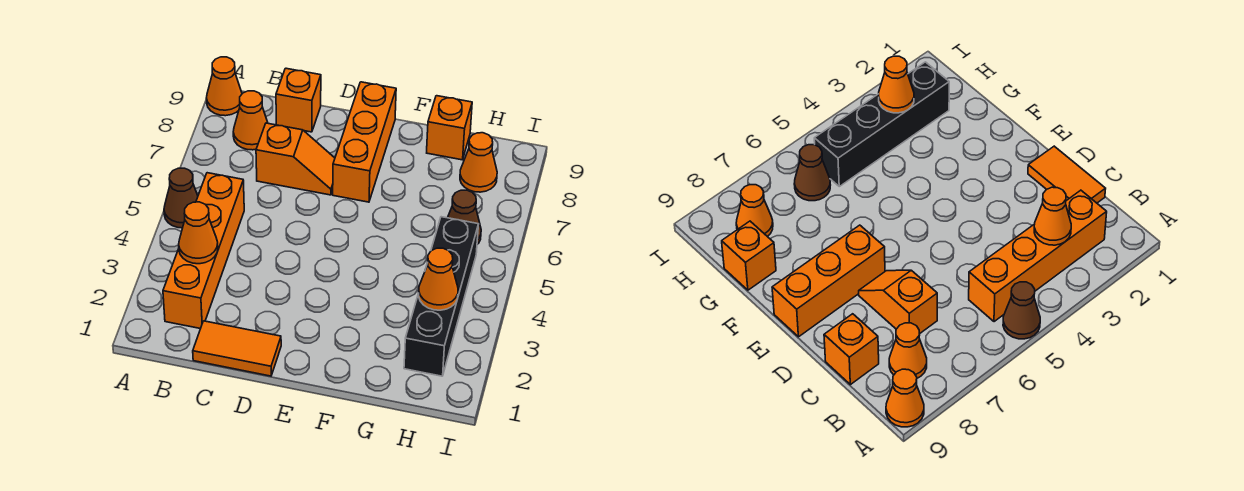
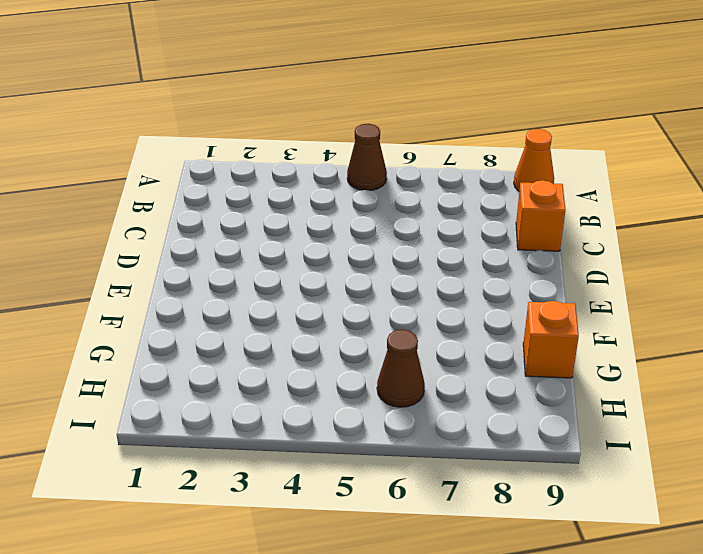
none -> orange 1x4 brick [163,173,244,329]
none -> orange 1x1 cone [233,91,268,150]
none -> orange 1x2 tile [193,321,281,376]

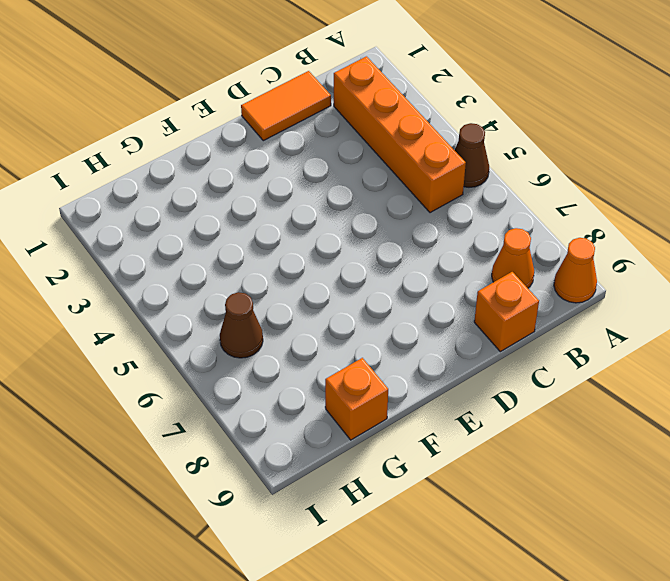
none -> orange 1x2 slope [256,123,335,195]
none -> orange 1x3 brick [333,82,396,202]
none -> black 1x4 brick [404,217,478,376]

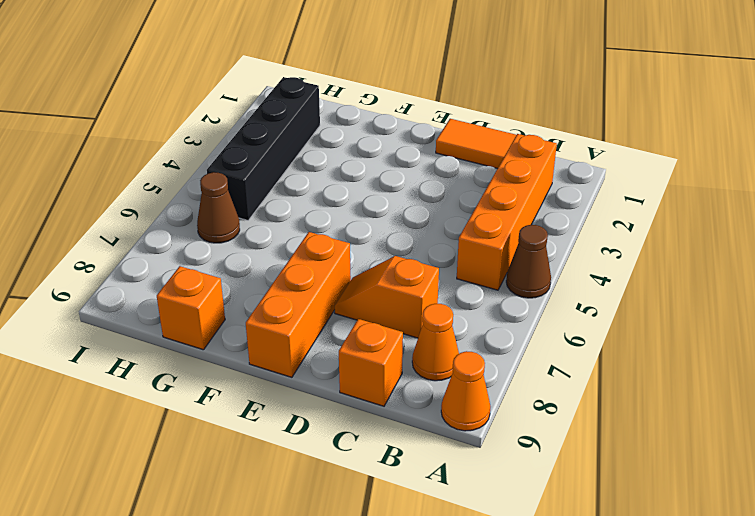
none -> orange 1x1 cone [460,133,497,192]
none -> orange 1x1 cone [179,202,218,264]
none -> orange 1x1 cone [419,248,458,310]

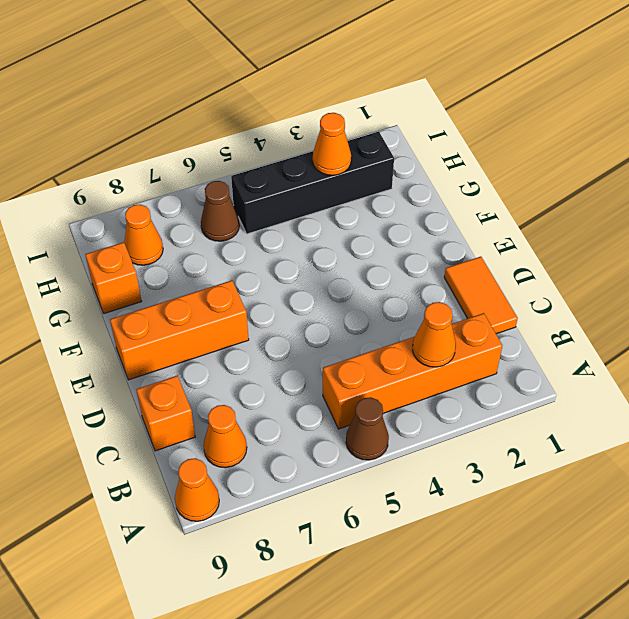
none -> orange 1x2 slope [256,123,335,195]

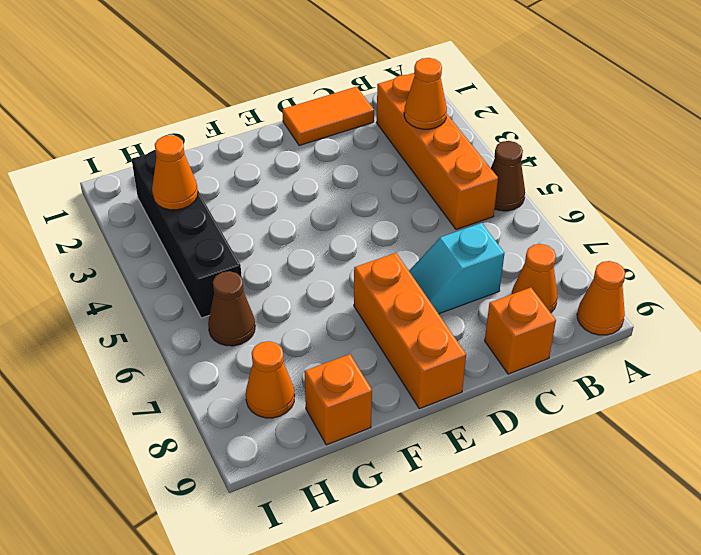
cyan 1x2 slope [409,223,505,314] -> orange 1x2 slope [256,123,335,195]

